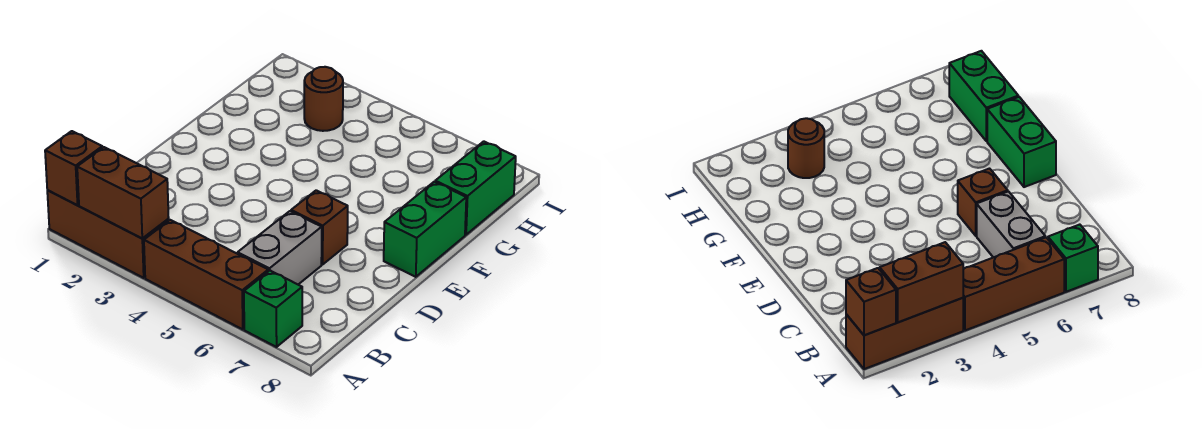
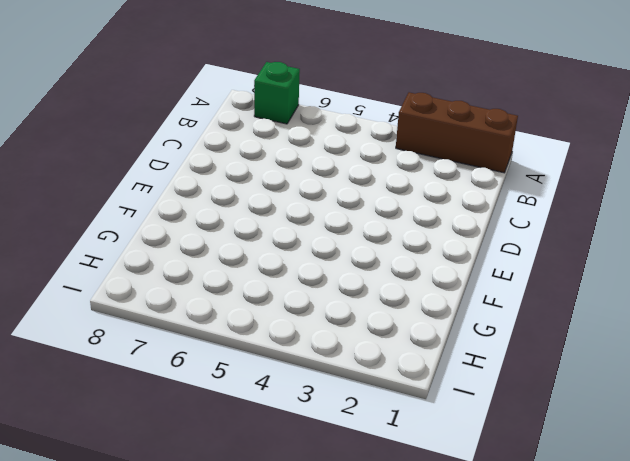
none -> brown 1x3 brick [144,220,268,329]
none -> grey 1x2 brick [238,211,322,284]

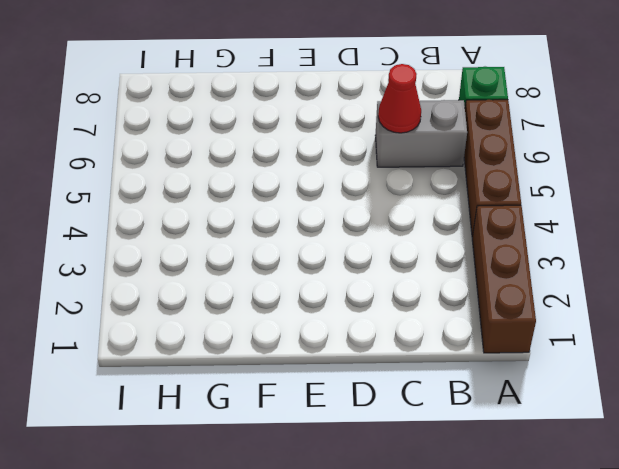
red 1x1 cone [378,64,421,133] -> none
none -> brown 1x1 brick [291,190,348,264]
none -> green 1x2 brick [384,182,466,277]

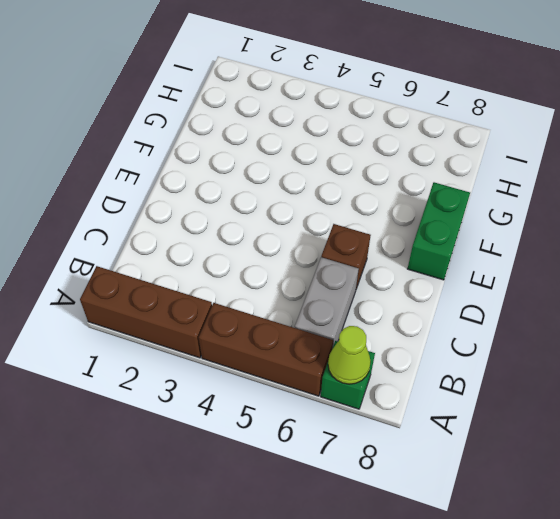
lime 1x1 cone [328,326,371,384] -> none
none -> green 1x2 brick [435,141,516,235]
none -> brown 1x1 round brick [304,67,343,131]

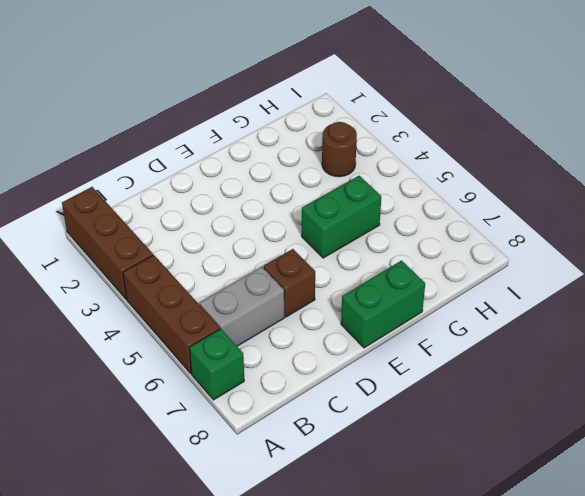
green 1x2 brick [302,176,381,258] -> green 1x2 brick moved to [435,141,516,235]
none -> brown 1x1 brick [45,131,102,205]
none -> brown 1x2 brick [77,147,169,238]

